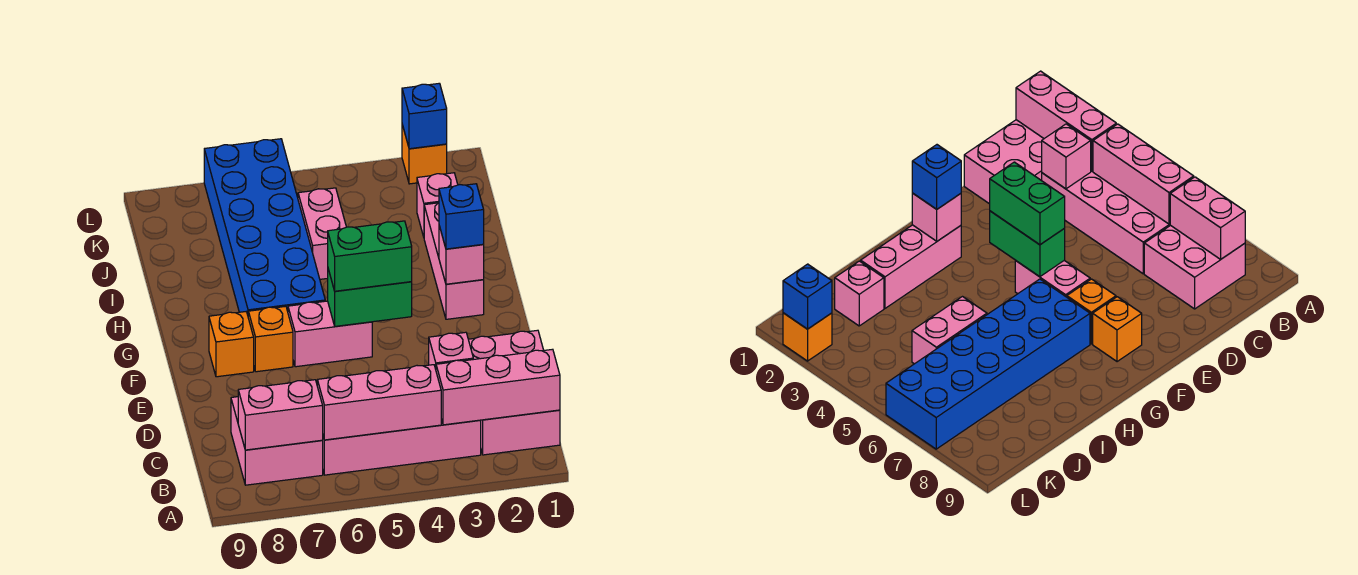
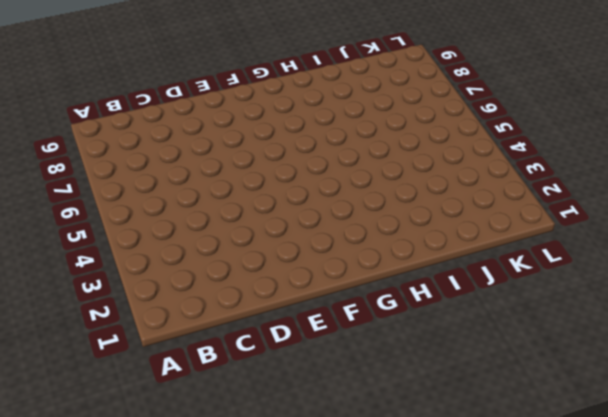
none -> pink 2x3 brick [468,330,560,455]
none -> pink 2x4 brick [322,419,481,475]
none -> pink 2x2 brick [231,397,323,485]

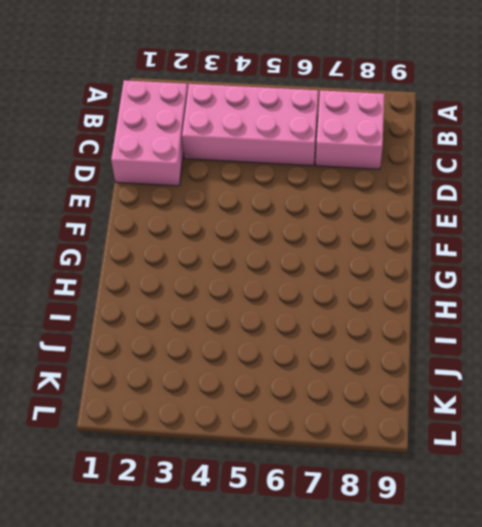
none -> pink 1x2 brick [288,301,372,367]
none -> orange 1x1 brick [248,306,293,372]
none -> orange 1x1 brick [209,312,254,377]

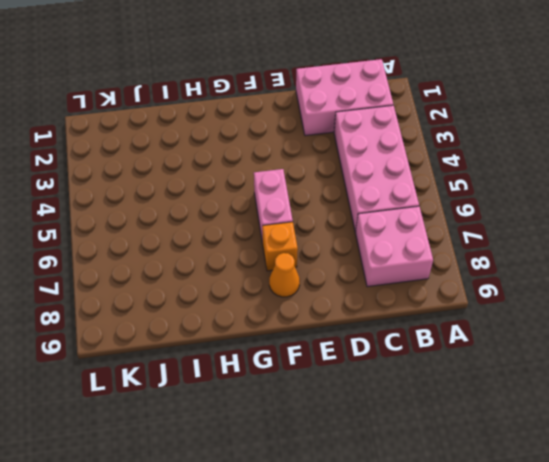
orange 1x1 cone [269,253,300,297] -> orange 1x1 brick [209,312,254,377]
none -> pink 1x3 brick [424,203,484,319]
none -> blue 2x6 brick [204,139,325,315]
none -> pink 1x2 brick [298,188,346,279]

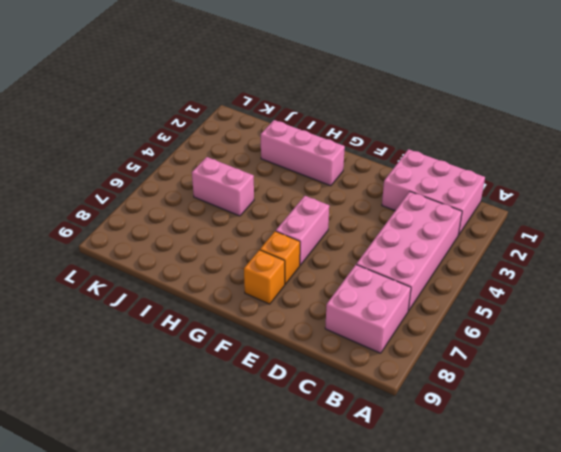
none -> blue 2x6 brick [204,139,325,315]
none -> pink 1x1 brick [417,173,458,237]
none -> orange 1x1 brick [402,125,447,184]

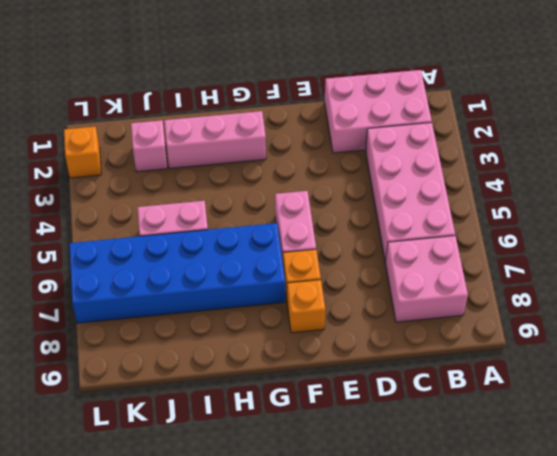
none -> pink 1x3 brick [436,349,560,425]
none -> pink 1x3 brick [317,365,441,440]
none -> pink 1x2 brick [238,380,323,450]

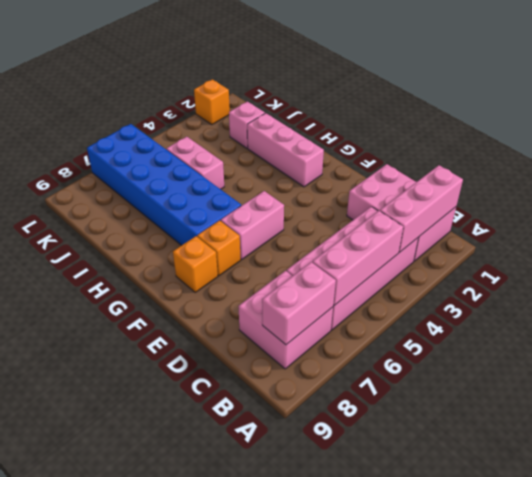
none -> pink 1x1 brick [429,332,473,369]
none -> green 1x2 brick [328,269,412,326]
none -> pink 1x1 brick [439,226,484,284]

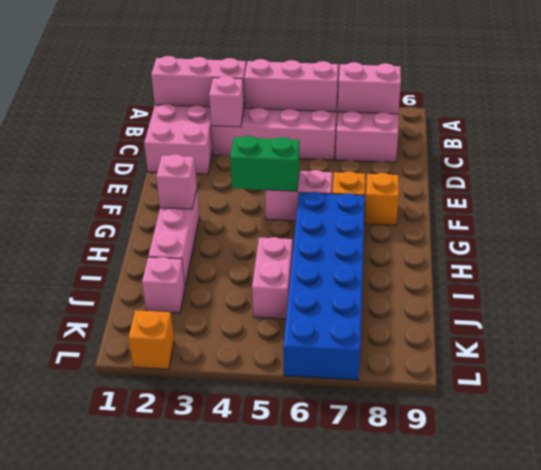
none -> blue 1x1 brick [402,83,447,149]
none -> green 1x2 brick [328,221,412,291]
none -> blue 1x1 brick [439,184,484,249]

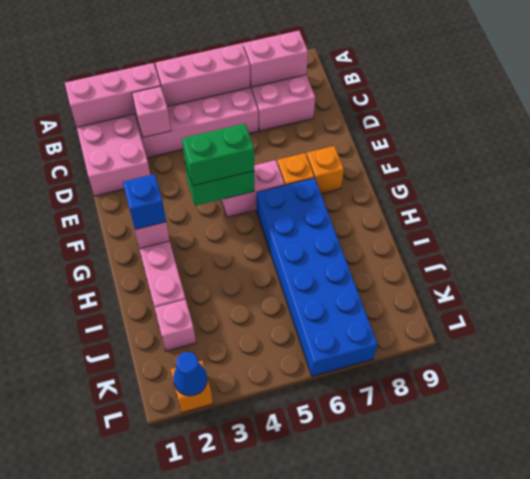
blue 1x1 cone [173,352,207,396] -> blue 1x1 brick [402,83,447,149]
none -> pink 1x2 brick [298,188,346,279]

